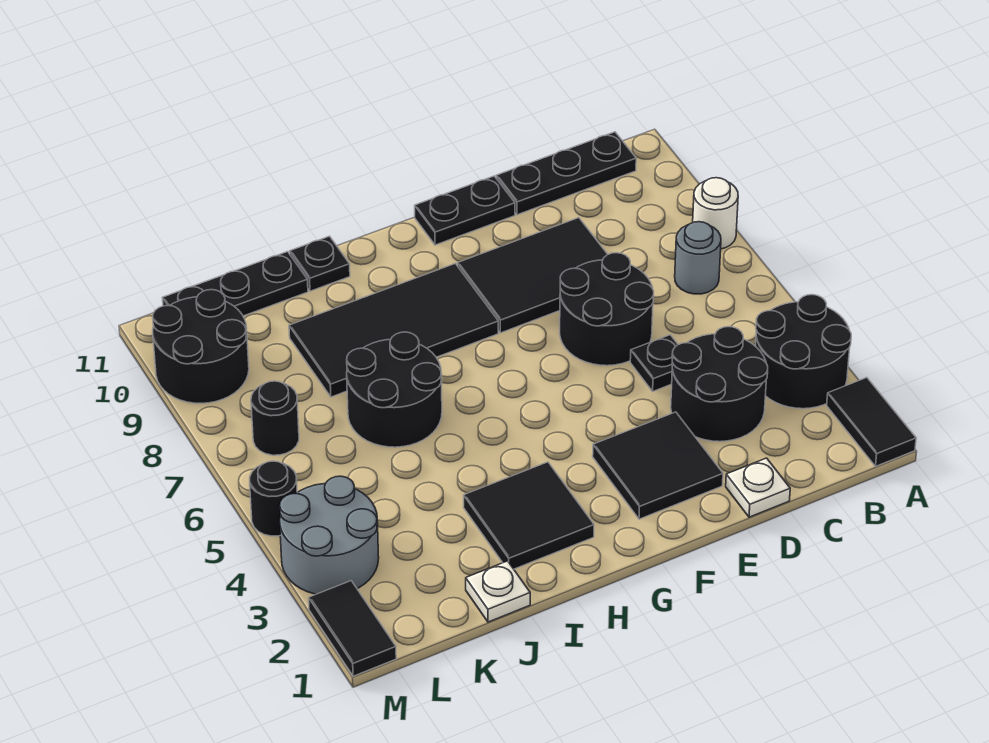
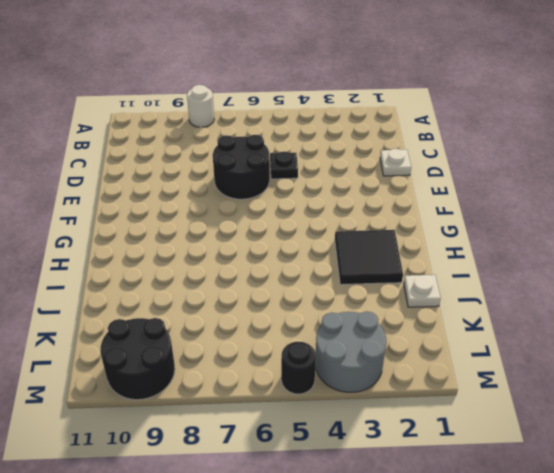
none -> black 1x2 tile [827,378,916,466]
none -> black 2x2 round brick [756,295,851,409]
none -> grey 1x1 round brick [675,222,721,294]

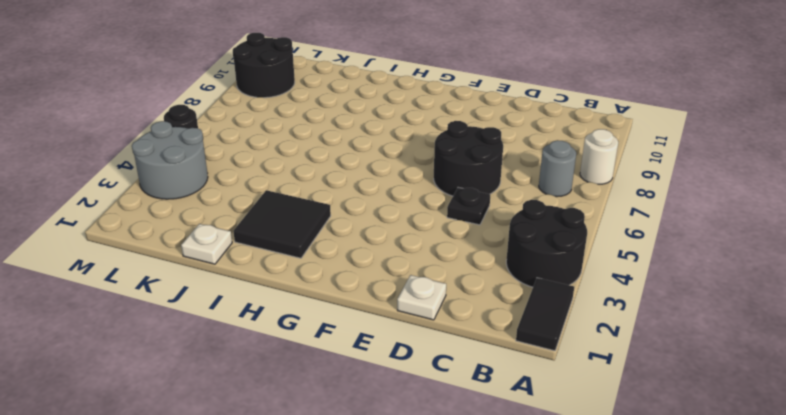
none -> black 1x3 plate [496,132,636,215]
none -> black 2x2 round brick [671,327,768,442]
none -> black 2x3 tile [457,218,608,333]

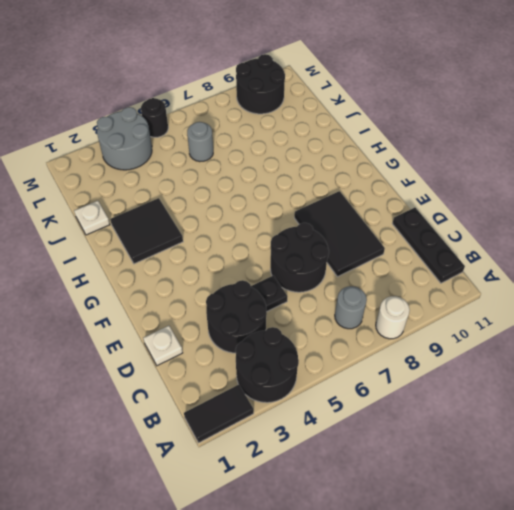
grey 1x1 round brick [187,122,213,162] -> none
none -> black 2x2 tile [593,412,723,519]
none -> black 1x2 plate [415,176,515,245]
none -> black 2x4 tile [289,263,498,397]

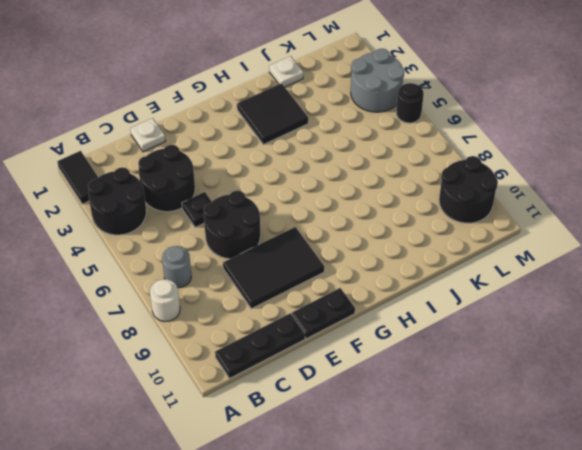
none -> black 2x2 tile [593,412,723,519]
none -> black 2x4 tile [289,263,498,397]
none -> black 2x2 round brick [347,332,442,447]

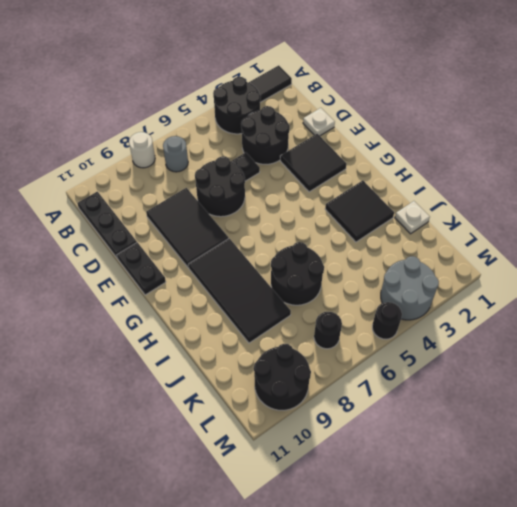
none -> black 1x1 plate [290,236,350,291]
none -> black 1x3 plate [163,252,308,316]
none -> black 1x2 tile [309,581,396,676]

